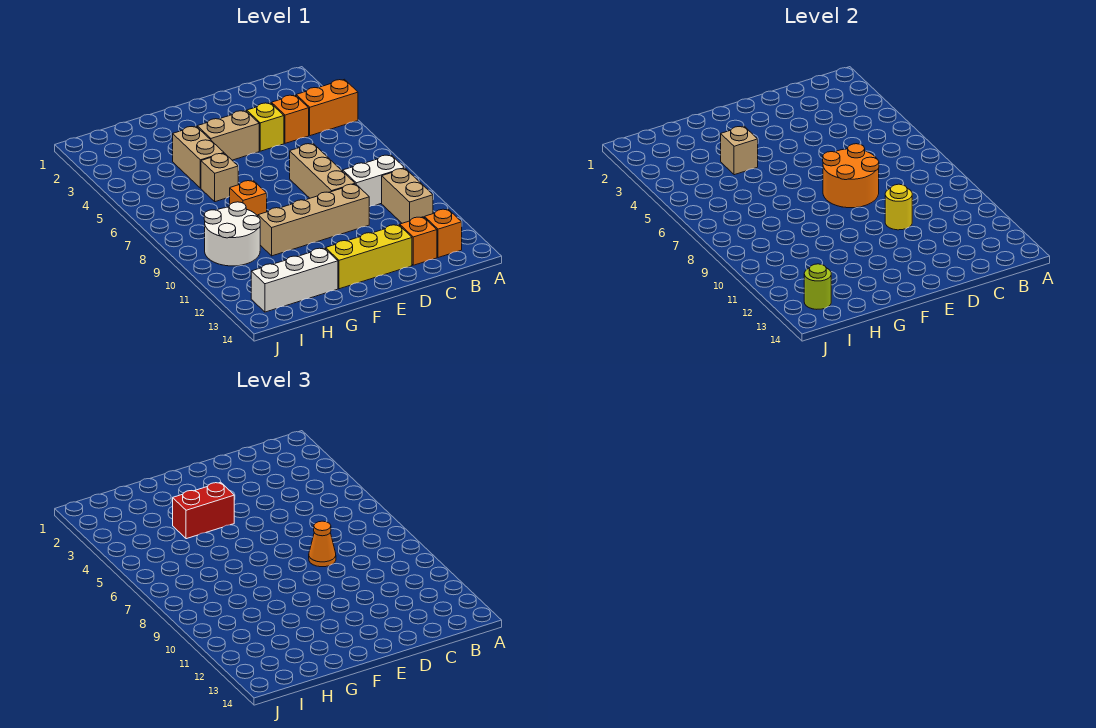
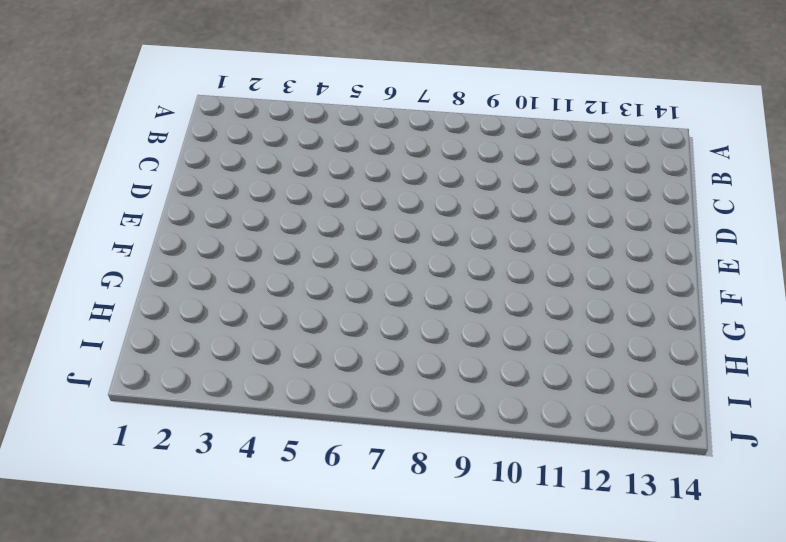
none -> orange 1x2 brick [296,79,358,136]
none -> white 1x2 brick [343,155,405,207]
none -> tan 1x2 brick [382,169,433,223]

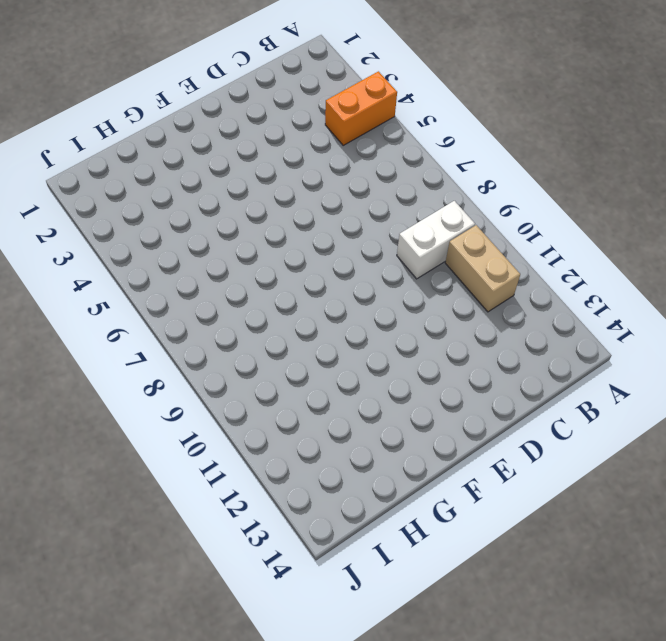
none -> orange 1x1 brick [425,209,462,258]
none -> orange 1x1 brick [272,95,309,143]
none -> orange 1x1 brick [400,217,437,265]

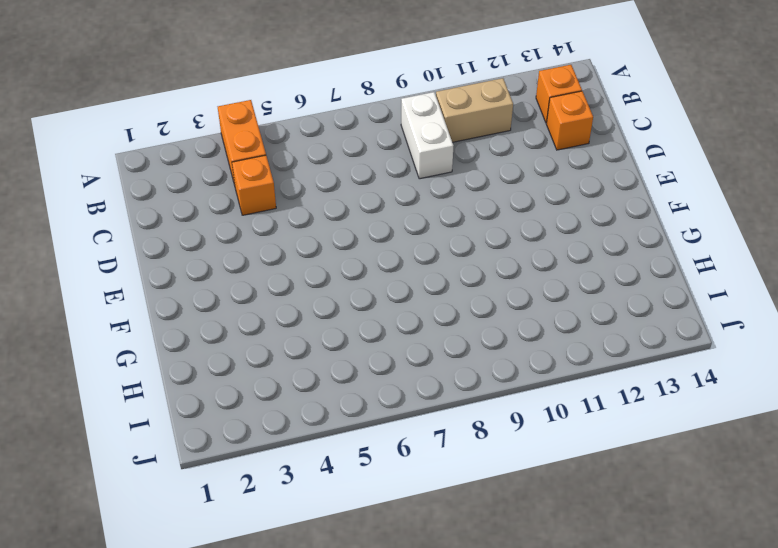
none -> yellow 1x1 brick [247,103,284,151]
none -> tan 1x3 brick [290,143,355,198]
none -> tan 1x4 brick [258,184,369,256]

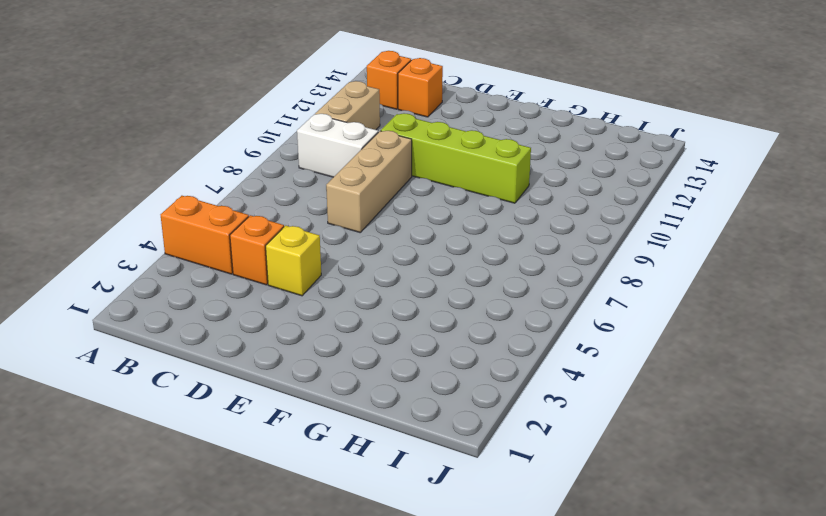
lime 1x4 brick [381,113,531,203] -> tan 1x4 brick [258,184,369,256]
none -> yellow 1x3 brick [326,225,412,289]
none -> tan 1x2 brick [197,111,259,160]
none -> tan 1x2 brick [173,126,224,188]

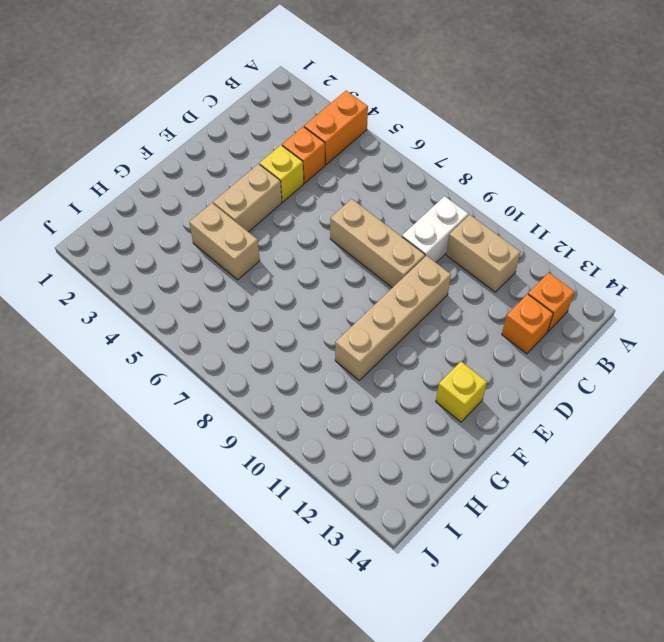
yellow 1x1 brick [436,361,487,422] -> yellow 1x3 brick [326,225,412,289]
none -> tan 1x1 brick [201,153,238,202]
none -> orange 1x1 brick [230,180,267,216]
none -> white 1x3 brick [251,248,338,312]

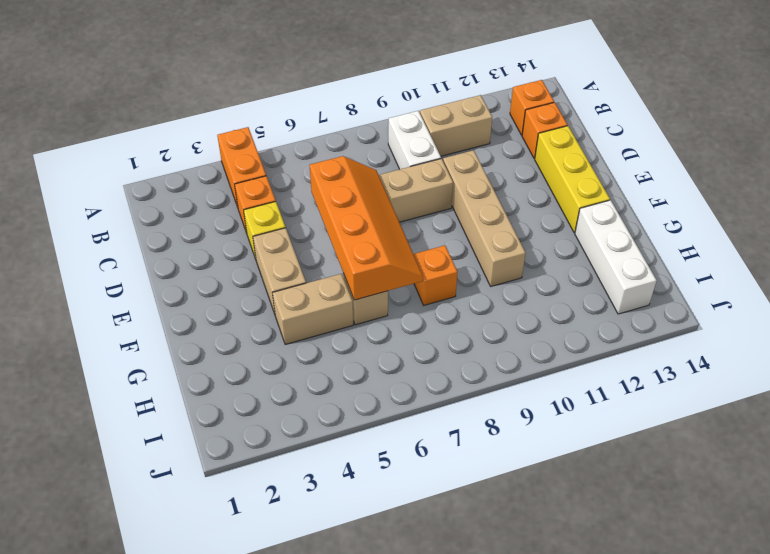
orange 2x4 slope [310,156,423,300] -> orange 2x2 round brick [823,144,879,208]
none -> white 2x2 round brick [204,202,260,266]
none -> yellow 1x1 round brick [885,184,912,230]
none -> tan 1x1 brick [721,126,758,175]

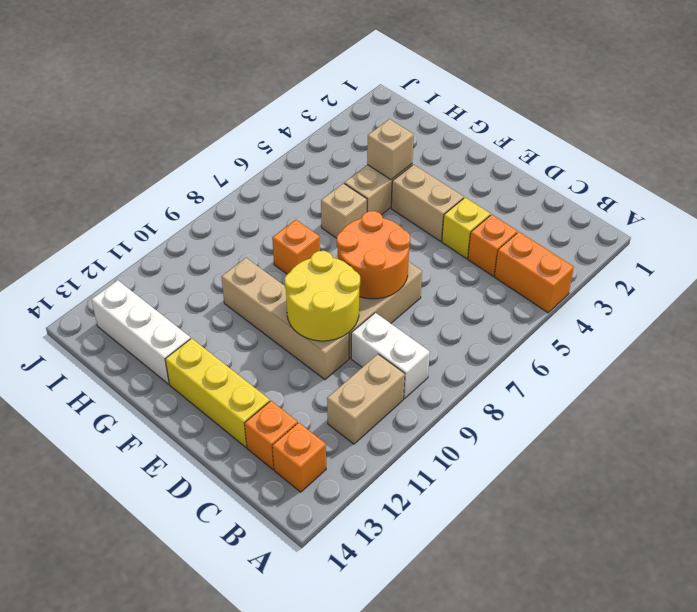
yellow 2x2 round brick [285,251,360,341] -> yellow 1x1 round brick [885,184,912,230]
none -> white 2x2 round brick [204,202,260,266]
none -> lime 1x1 round brick [804,264,831,309]
none -> orange 1x1 cone [309,521,336,567]

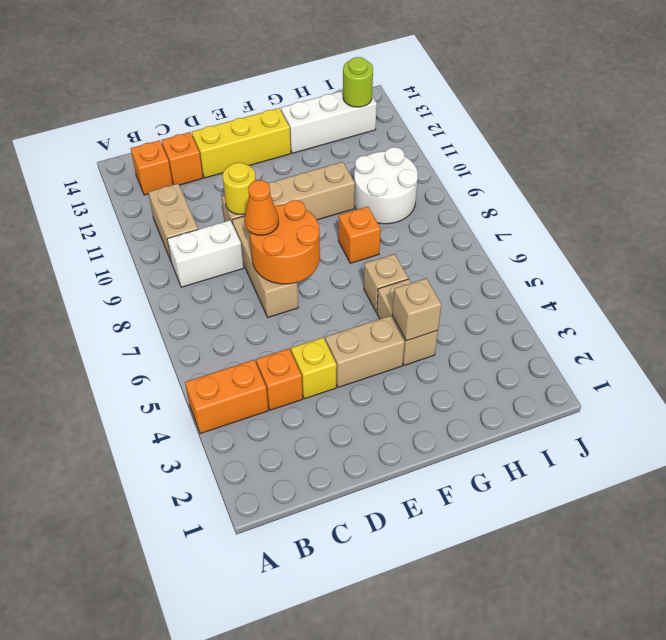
none -> red 1x2 brick [173,482,234,539]

